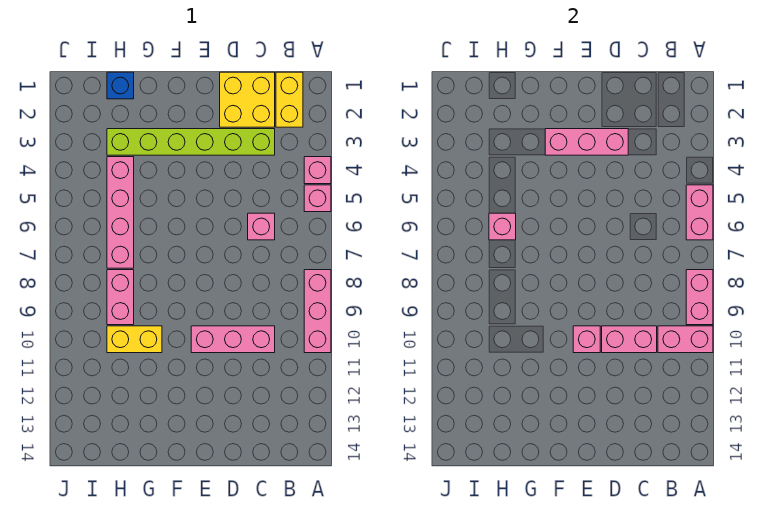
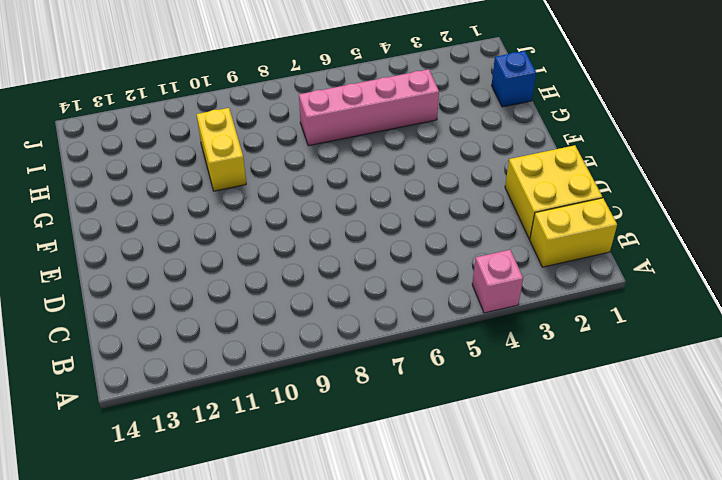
none -> pink 1x1 brick [304,185,331,212]
none -> pink 1x3 brick [304,270,331,353]
none -> lime 1x6 brick [107,129,275,155]

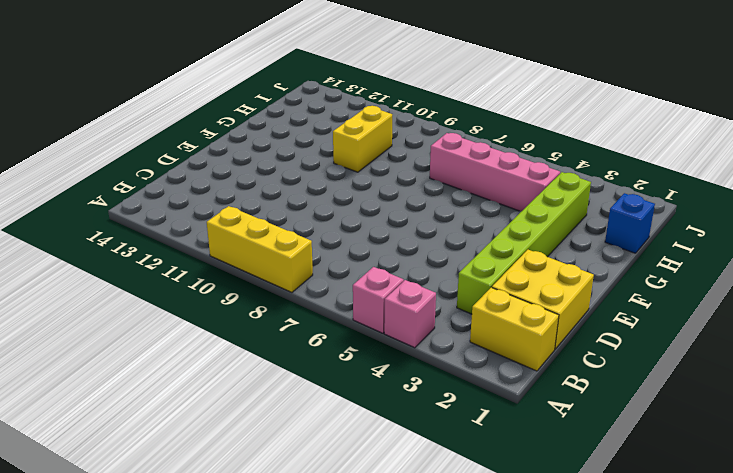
yellow 1x3 brick [207,206,313,292] -> pink 1x3 brick [304,270,331,353]
none -> pink 1x1 brick [248,213,275,240]
none -> pink 1x3 brick [191,326,275,353]
none -> pink 1x2 brick [107,270,134,325]

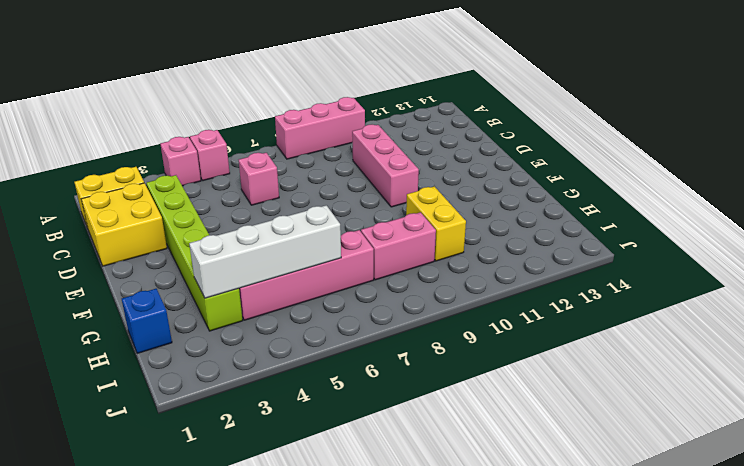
white 1x4 brick [189,205,341,298] -> pink 1x1 brick [489,213,516,240]
none -> pink 1x2 brick [686,185,713,240]
none -> pink 1x2 brick [686,270,713,325]
none -> pink 1x2 brick [658,326,713,353]

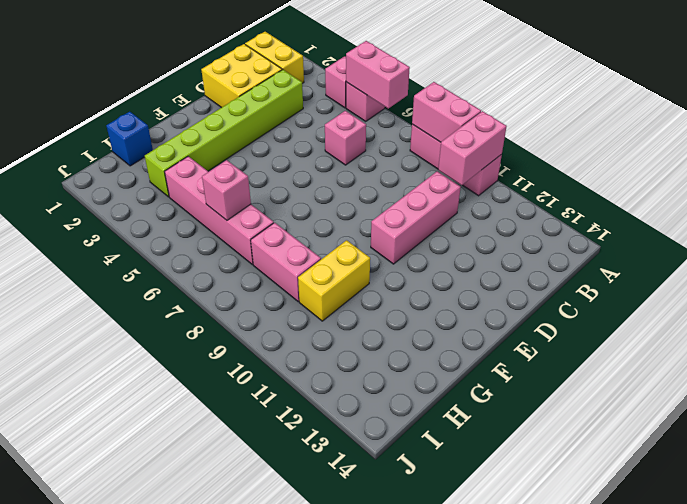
none -> pink 1x2 brick [602,326,657,353]
none -> pink 1x3 brick [545,129,628,155]
none -> pink 1x1 brick [573,326,600,353]

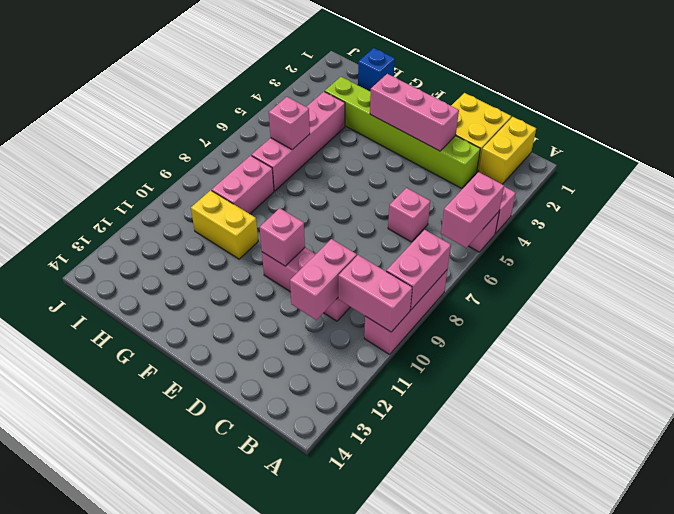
pink 1x2 brick [290,239,357,320] -> pink 1x2 brick turned to [602,326,657,353]

